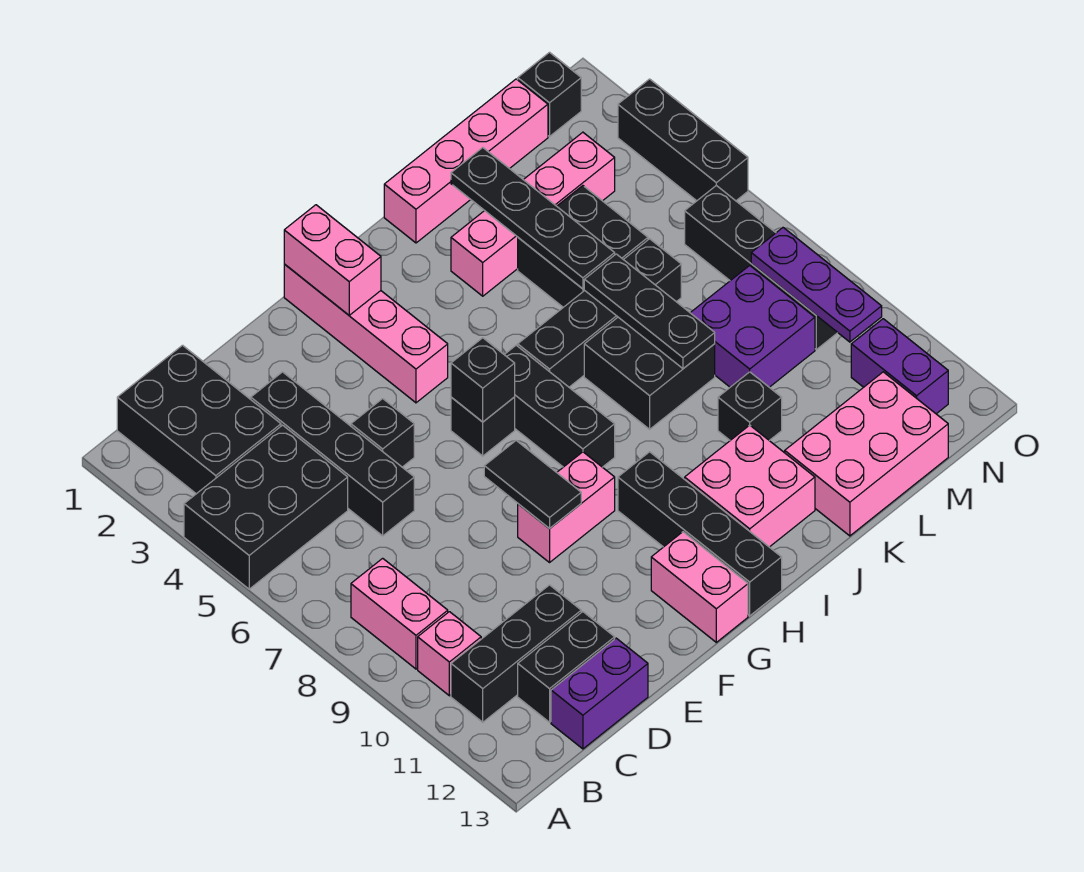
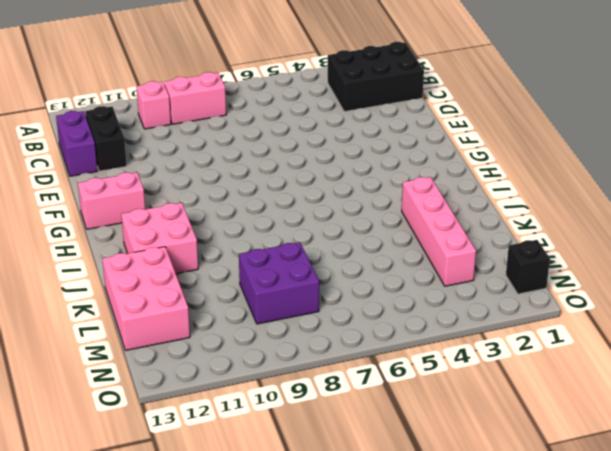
none -> black 2x3 brick [184,425,348,589]
none -> black 1x3 brick [451,585,581,722]
none -> black 1x4 brick [251,372,414,536]
none -> black 1x1 brick [351,399,414,467]

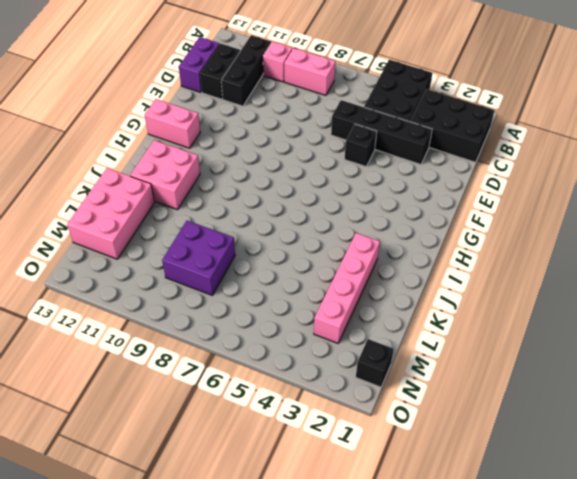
none -> pink 1x2 brick [518,452,615,562]
none -> pink 1x4 brick [284,264,448,403]
none -> black 1x1 brick [451,397,515,456]
none -> black 1x3 brick [504,345,615,467]

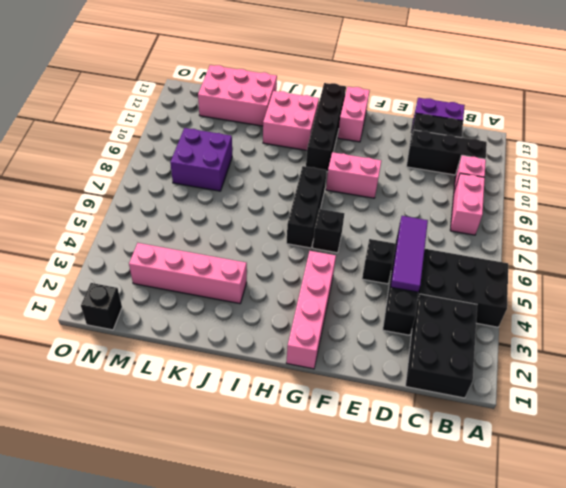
purple 1x3 tile [391,216,428,292] -> none
none -> black 1x4 brick [518,239,681,387]
none -> pink 1x4 brick [384,79,548,243]
none -> black 2x2 brick [584,317,715,429]
none -> black 2x2 brick [518,186,648,307]

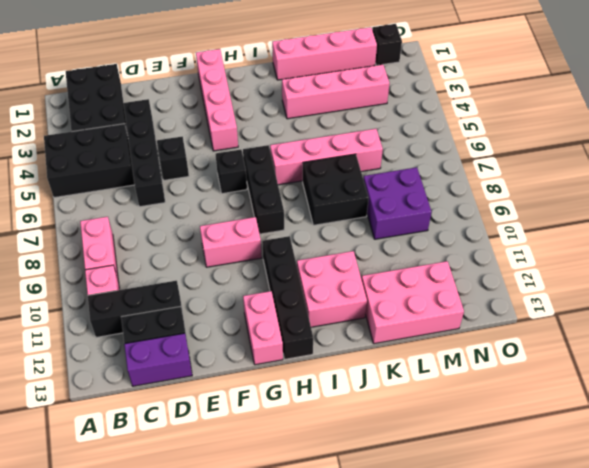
pink 1x4 brick [270,129,383,185] -> black 1x4 brick [518,239,681,387]
none -> black 2x2 brick [518,186,648,307]
none -> black 1x1 brick [718,372,782,441]
none -> black 1x4 brick [685,185,838,349]
none -> purple 1x2 brick [851,319,948,414]

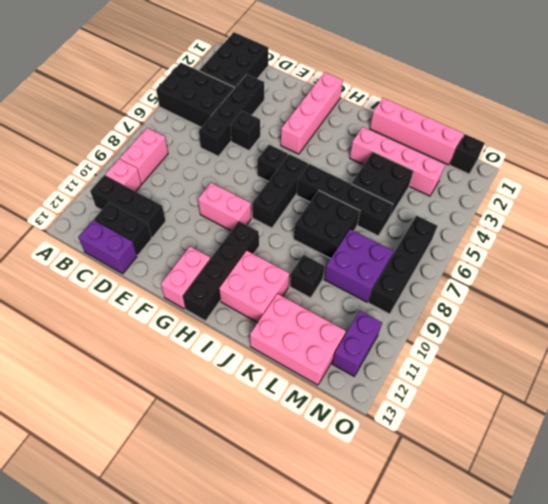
none -> black 1x3 brick [618,79,748,201]
none -> black 1x2 tile [484,441,581,529]
none -> pink 1x2 brick [284,205,381,315]
none -> black 1x1 brick [451,338,515,422]

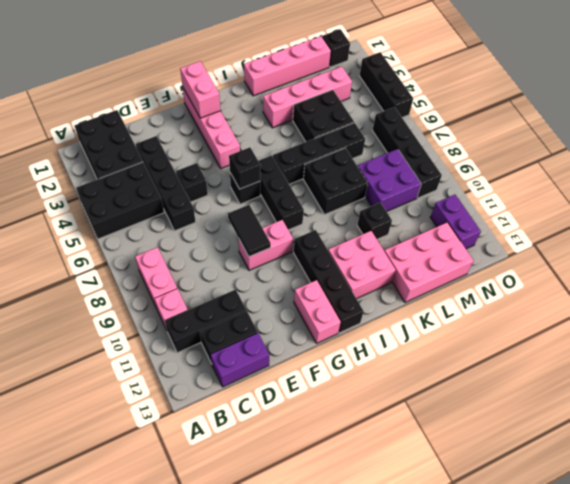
none -> black 1x4 plate [451,148,615,289]
none -> black 1x3 plate [584,254,715,369]
none -> purple 1x3 plate [751,228,882,342]

